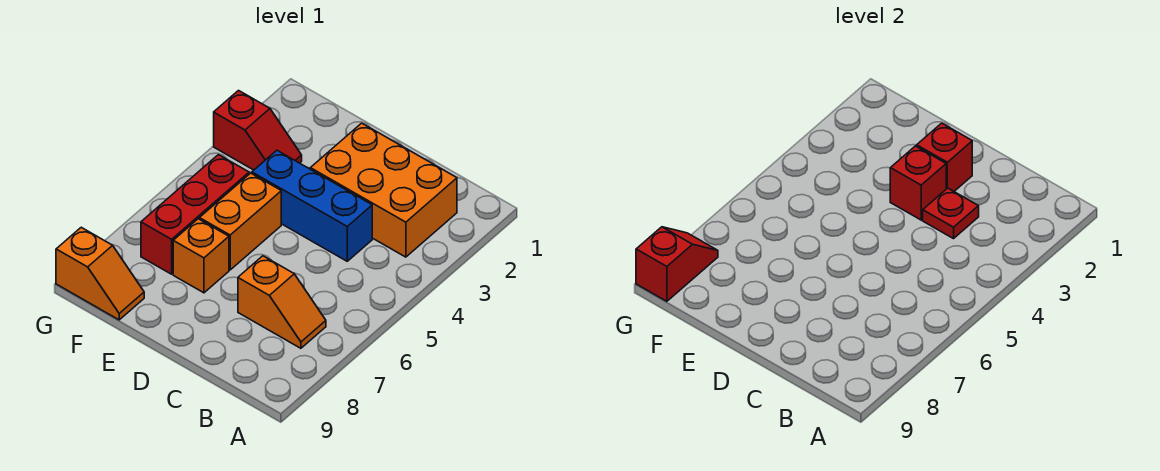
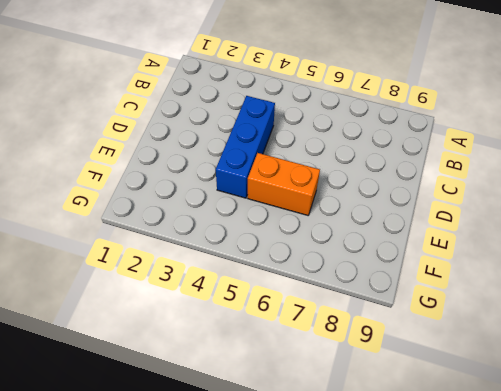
none -> orange 2x3 brick [310,123,457,257]
none -> orange 1x2 slope [238,256,326,348]
none -> orange 1x1 brick [173,219,229,293]

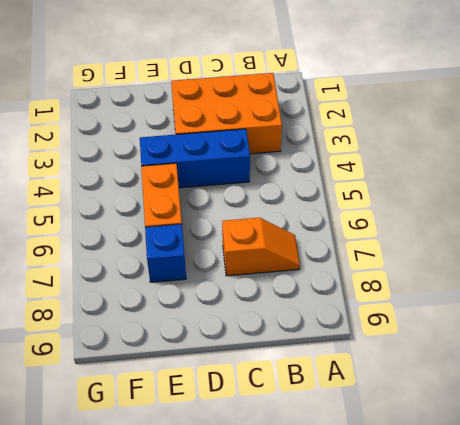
blue 1x1 brick [145,224,186,282] -> orange 1x1 brick [173,219,229,293]
none -> red 1x2 slope [214,91,302,170]
none -> red 1x3 brick [141,155,249,274]
none -> orange 1x2 slope [56,227,144,320]

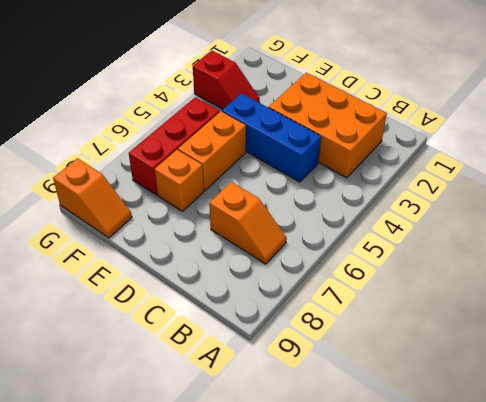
none -> red 1x1 plate [923,188,979,239]
none -> red 1x1 brick [917,123,972,191]
none -> red 1x1 brick [890,146,946,220]

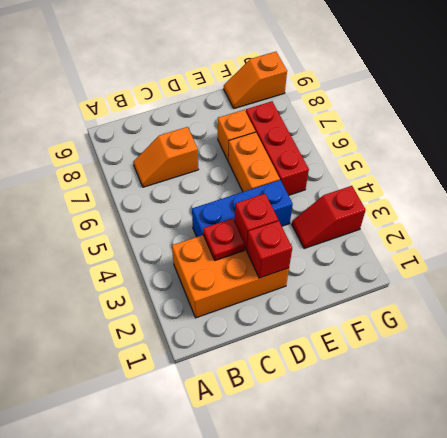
none -> red 1x2 slope [636,227,718,301]

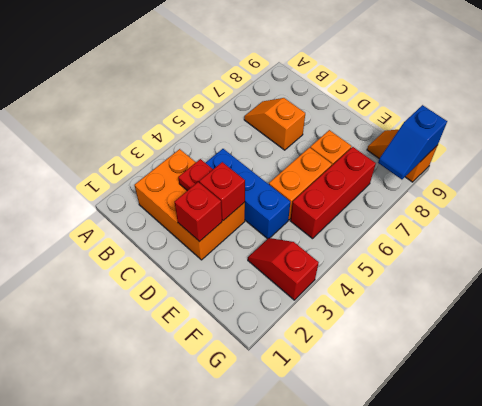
blue 1x2 slope [378,105,447,179] -> red 1x2 slope [636,227,718,301]

